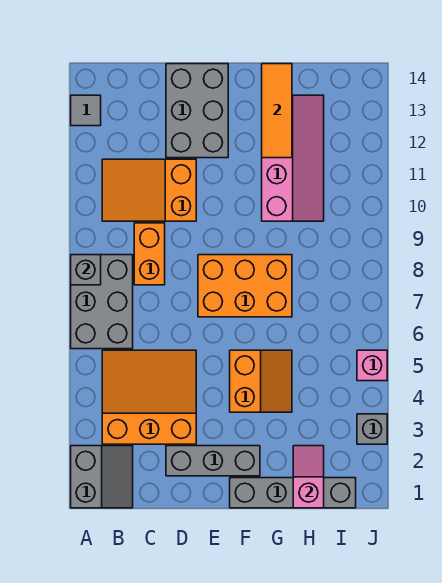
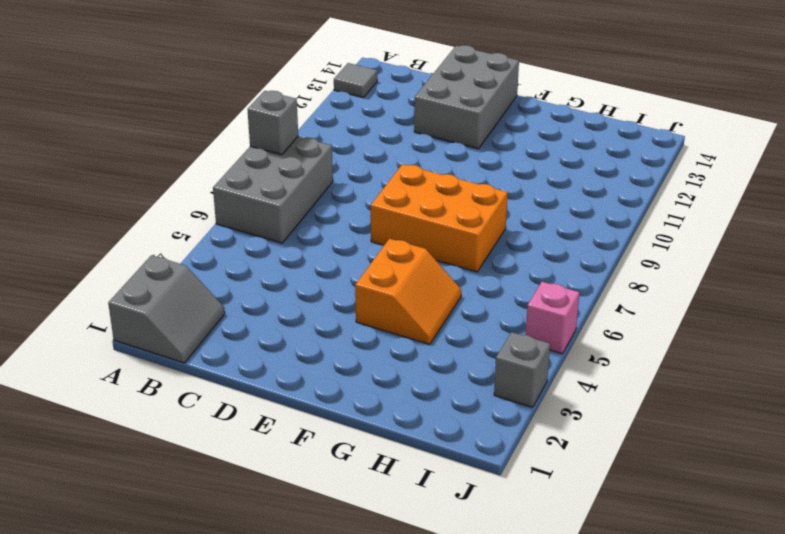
none -> orange 3x3 slope [102,350,196,444]
none -> orange 2x3 slope [102,159,196,221]
none -> orange 1x2 brick [134,223,165,285]

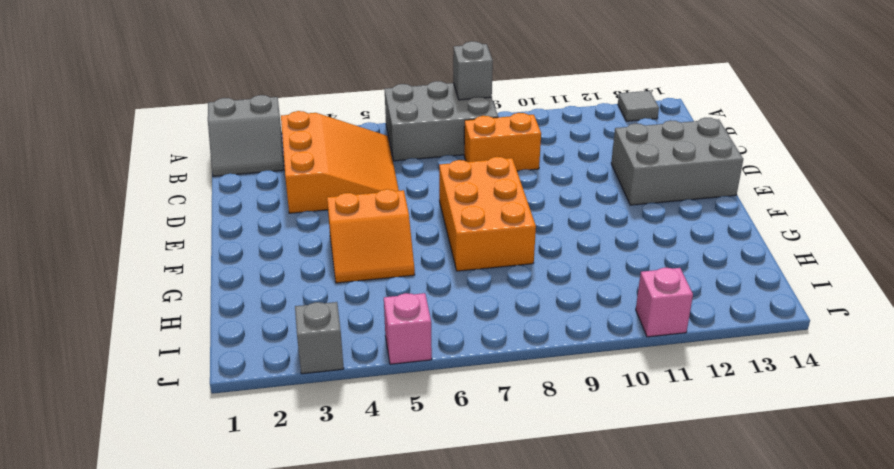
pink 1x1 brick [636,268,693,337] -> none
none -> orange 2x3 slope [102,159,196,221]
none -> grey 1x3 brick [166,446,260,476]
none -> grey 1x4 brick [230,478,356,508]

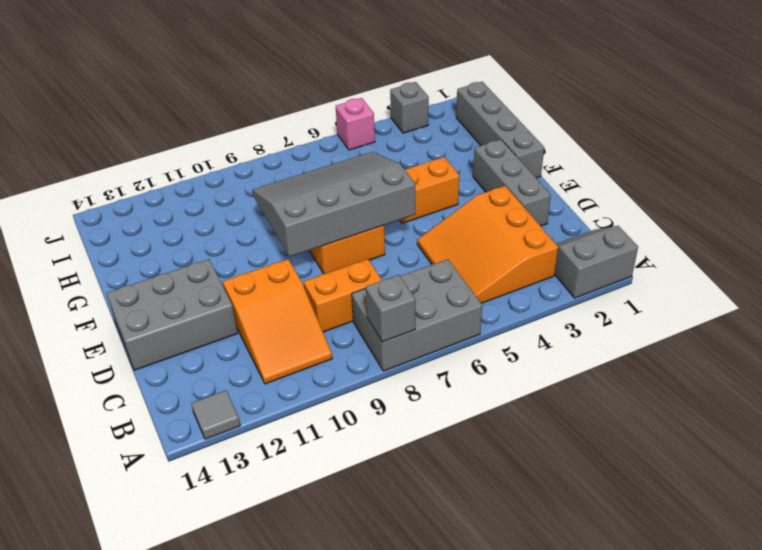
grey 3x4 slope [252,152,415,257] -> none
none -> pink 2x4 slope [262,95,324,221]
none -> orange 1x3 tile [262,64,292,158]
none -> pink 1x2 slope [293,446,324,508]

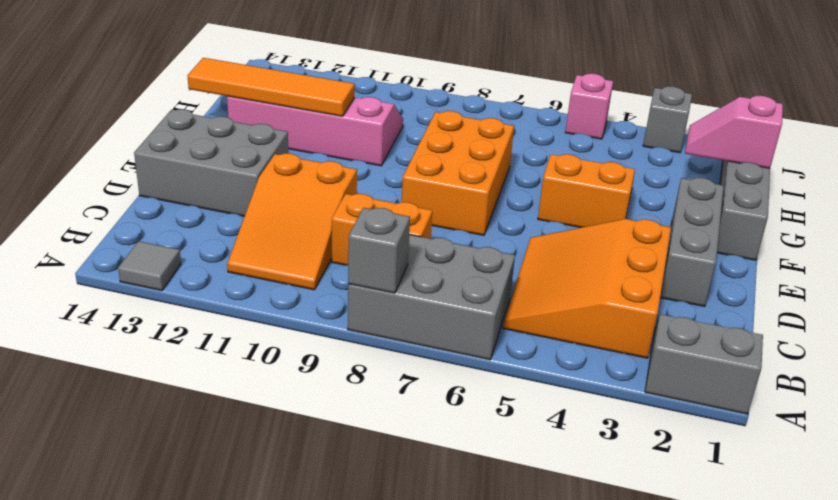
orange 1x4 tile [187,58,355,116] -> orange 1x3 tile [262,64,292,158]

